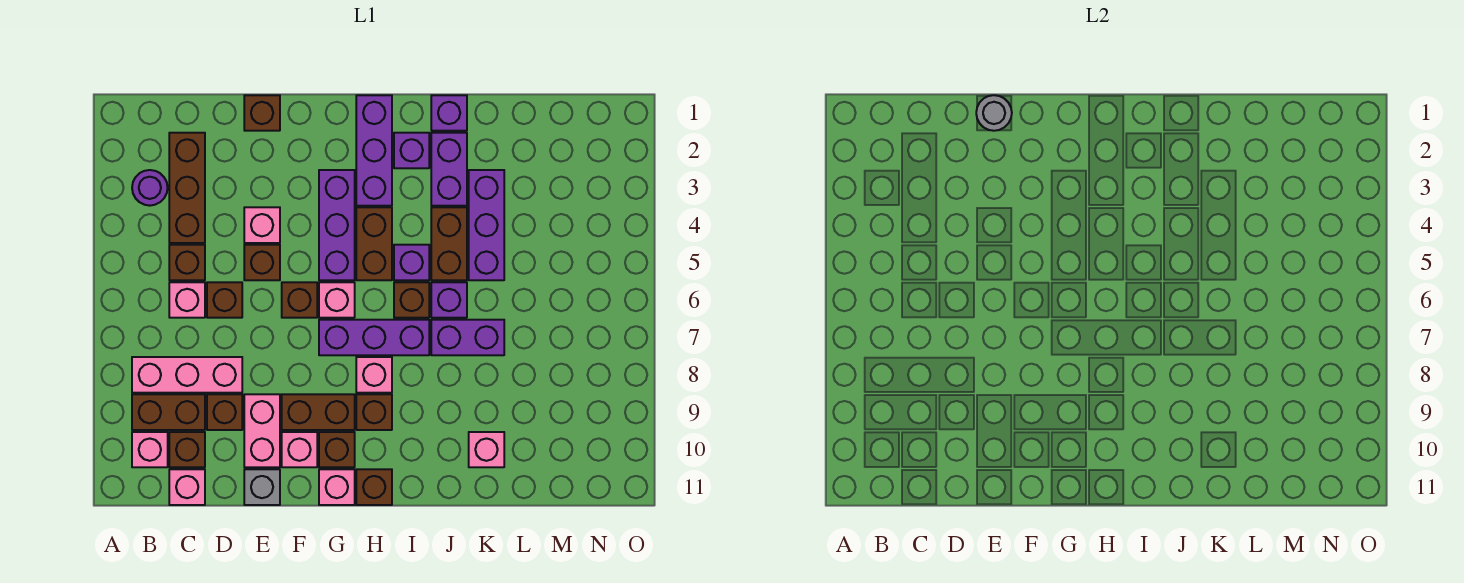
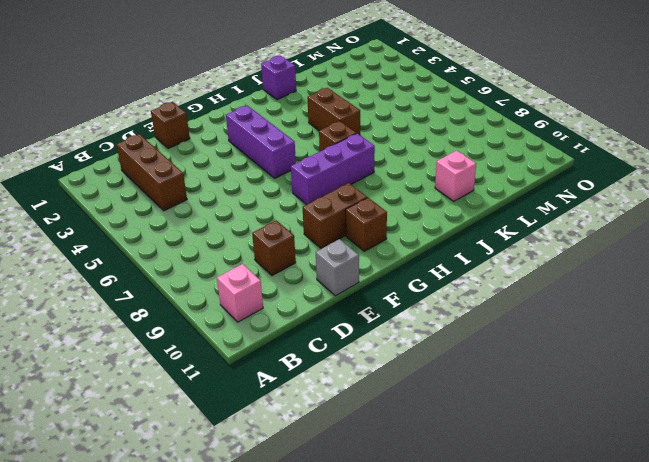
none -> purple 1x1 round brick [132,170,168,206]
none -> pink 1x3 brick [132,357,242,393]
none -> brown 1x2 brick [132,394,205,430]
none -> brown 1x1 brick [169,245,205,280]

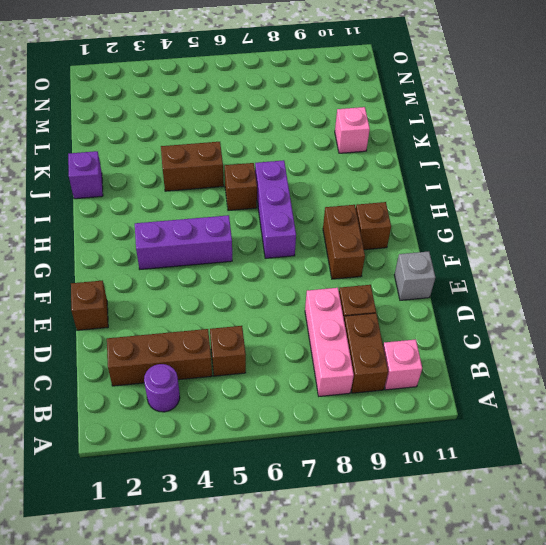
none -> pink 1x1 brick [169,282,205,318]
none -> brown 1x1 brick [169,432,205,467]
none -> pink 1x1 brick [169,469,205,505]
none -> brown 1x1 brick [207,282,242,318]

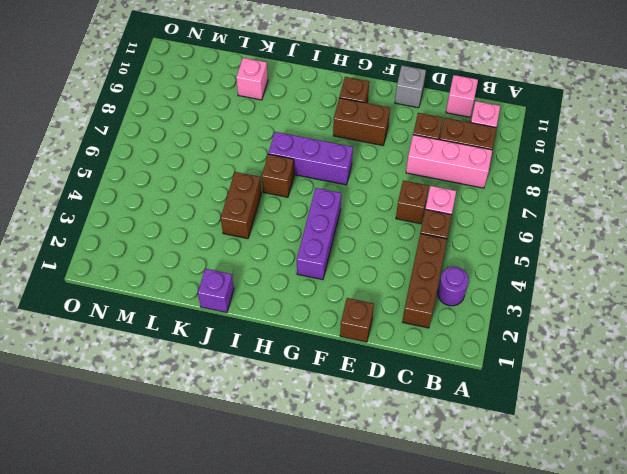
none -> brown 1x1 brick [169,432,205,467]
none -> pink 1x1 brick [244,207,280,243]
none -> brown 1x1 brick [244,245,280,280]
none -> pink 1x2 brick [244,394,280,467]

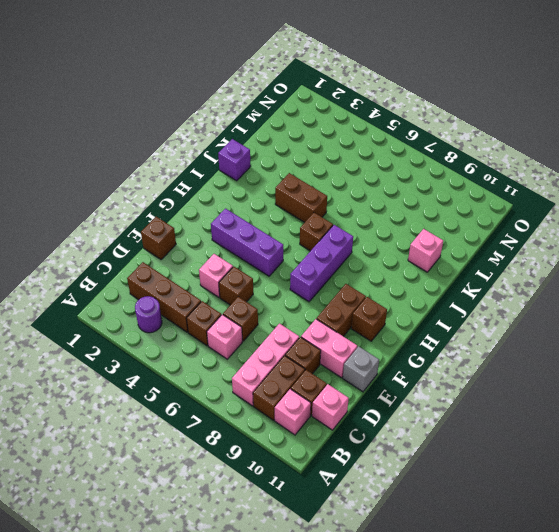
none -> brown 1x1 brick [282,282,317,318]
none -> pink 1x1 brick [282,432,317,467]
none -> pink 1x1 brick [319,282,355,318]
none -> pink 1x1 brick [319,469,355,505]

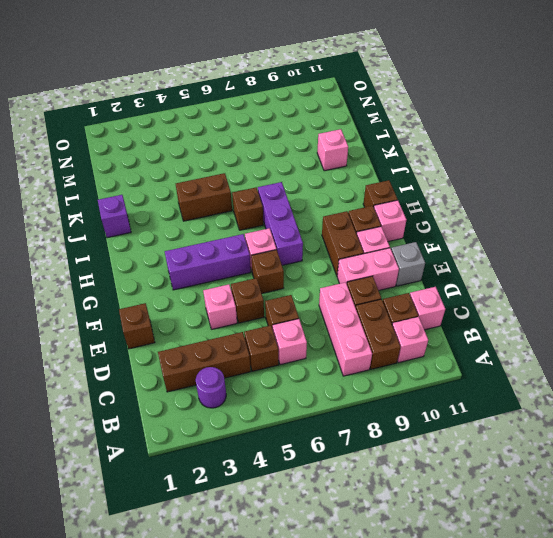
none -> purple 1x3 brick [356,95,392,206]
none -> brown 1x2 brick [356,207,392,280]
none -> pink 1x1 brick [356,357,392,393]
none -> brown 1x1 brick [356,394,392,430]

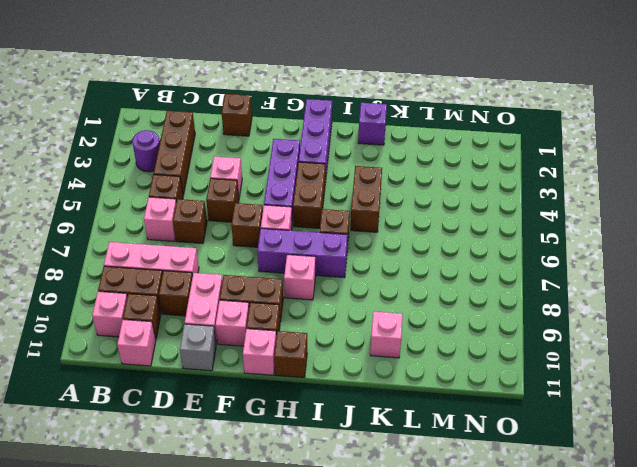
none -> brown 1x1 brick [356,394,392,430]
none -> purple 1x1 brick [394,133,429,168]
none -> purple 1x1 brick [394,245,429,280]
none -> purple 1x2 brick [431,133,467,206]

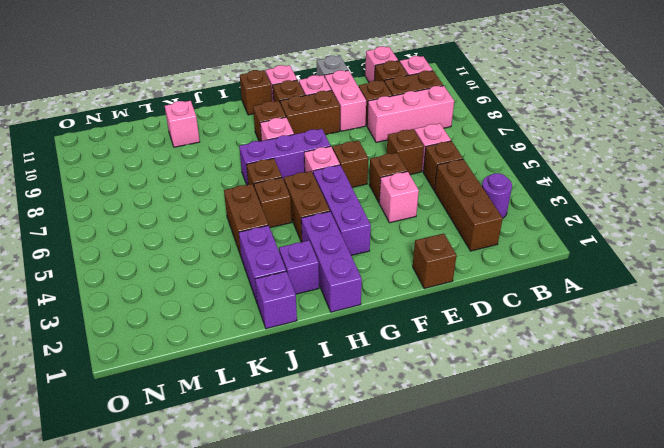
brown 1x1 brick [254,178,292,228] -> purple 1x1 brick [394,245,429,280]
none -> purple 1x1 brick [431,282,467,318]
none -> purple 1x2 brick [431,320,504,355]
none -> purple 1x3 brick [469,170,504,280]
none -> grey 1x1 round brick [976,95,1012,131]

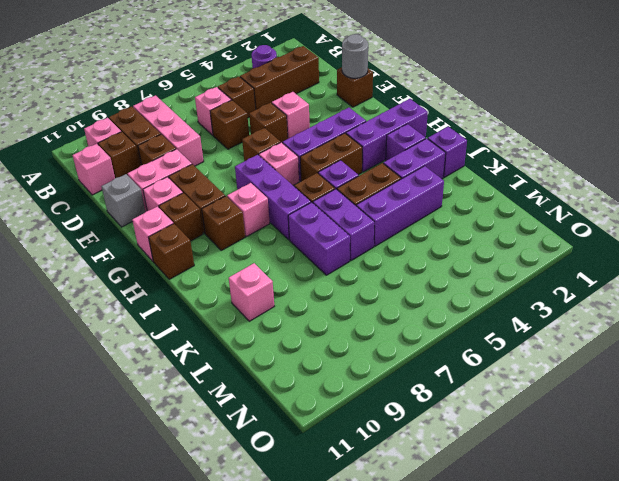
purple 1x2 brick [313,189,374,261] -> purple 1x1 brick [431,282,467,318]

